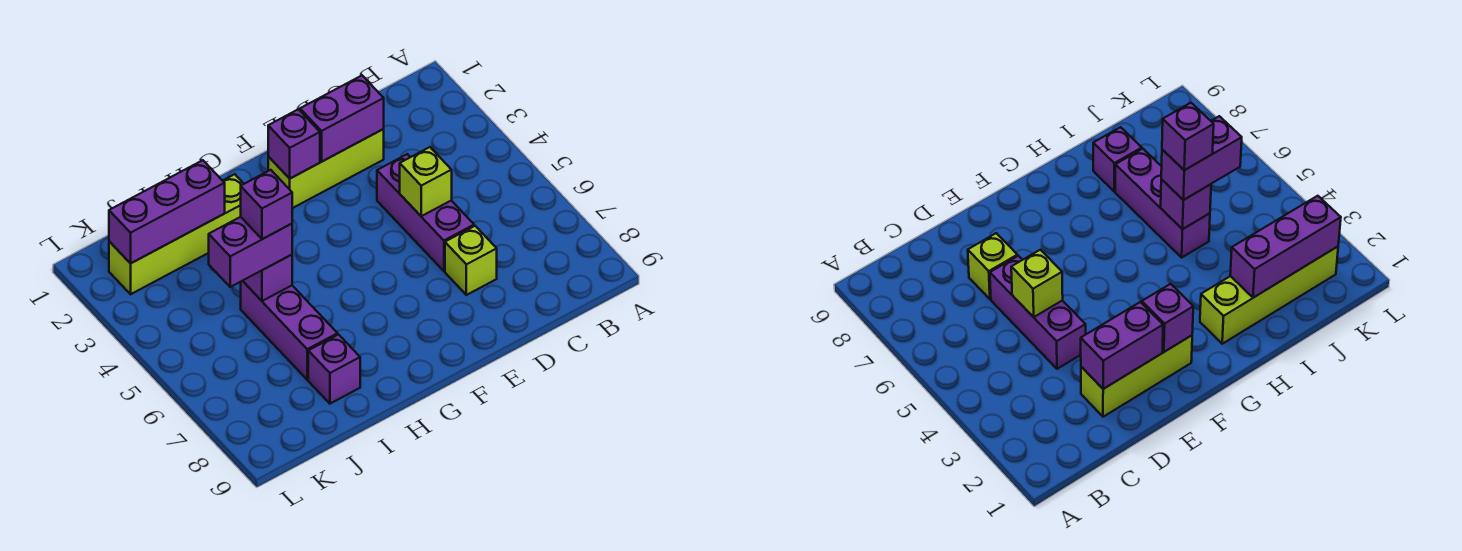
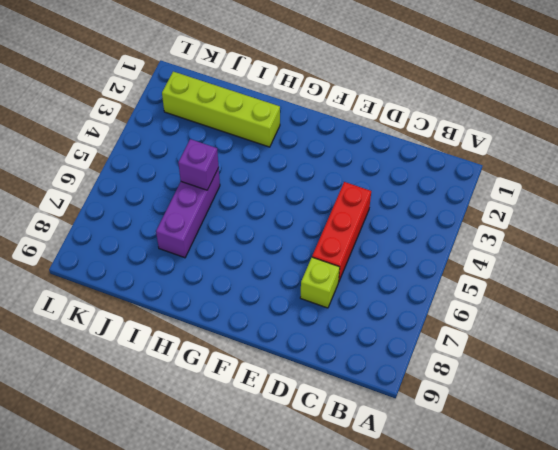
red 1x3 brick [312,182,371,282] -> purple 1x3 brick [377,154,474,271]
none -> lime 1x3 brick [268,129,384,208]
none -> purple 1x1 brick [308,335,360,404]
none -> purple 1x2 brick [300,76,384,161]

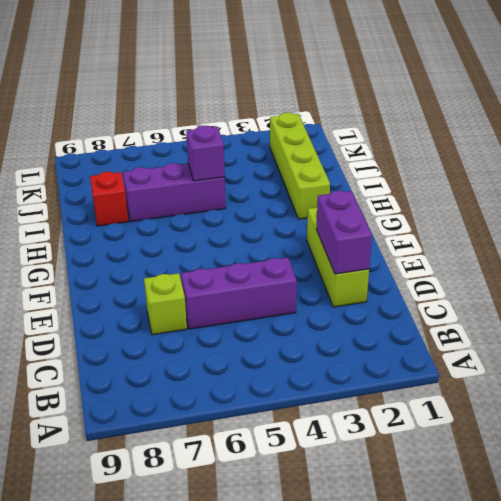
red 1x1 brick [90,172,128,226] -> purple 1x1 brick [308,335,360,404]
none -> lime 1x1 brick [400,147,452,216]
none -> purple 1x1 brick [268,109,320,179]
none -> purple 1x3 brick [109,160,225,263]

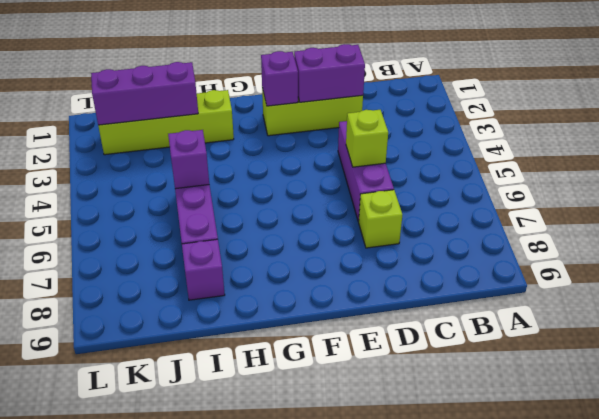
none -> purple 1x2 brick [209,217,292,287]
none -> purple 1x1 brick [241,170,292,239]

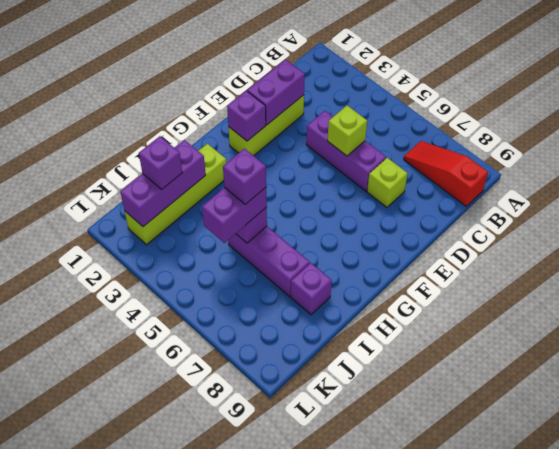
red 1x3 slope [404,141,488,206] -> none
purple 1x1 brick [139,136,182,189] -> none

